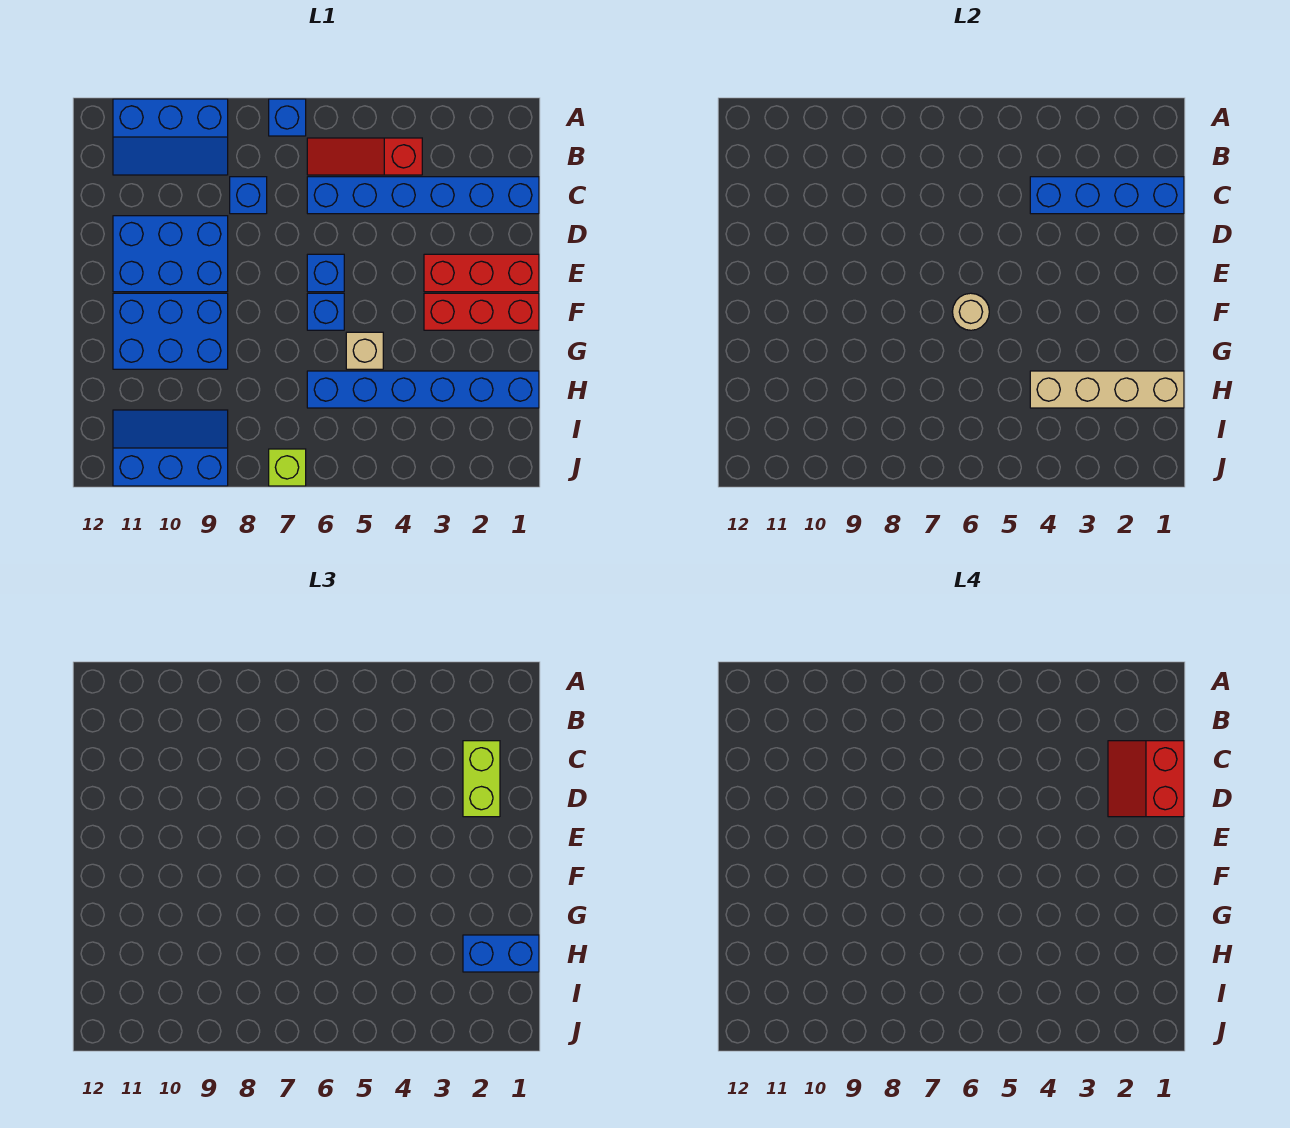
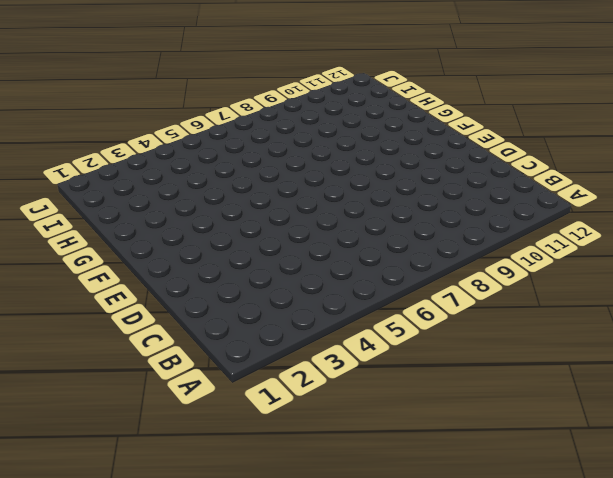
none -> blue 1x1 brick [269,99,306,136]
none -> blue 2x3 slope [113,99,228,175]
none -> red 1x3 slope [307,138,422,175]

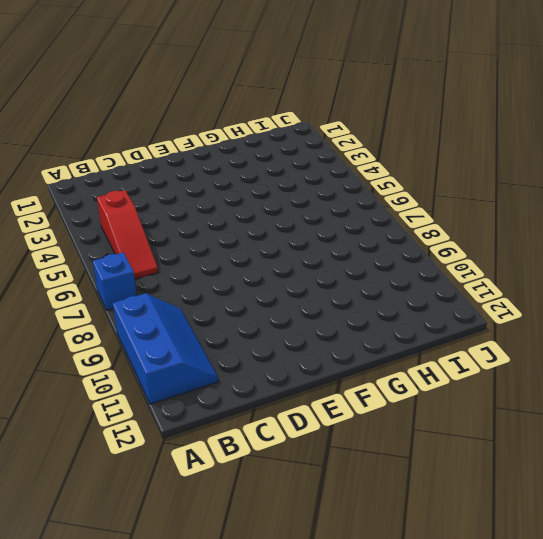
none -> blue 1x6 brick [307,177,539,214]
none -> blue 1x1 brick [230,177,267,214]
none -> blue 2x3 brick [113,216,228,292]

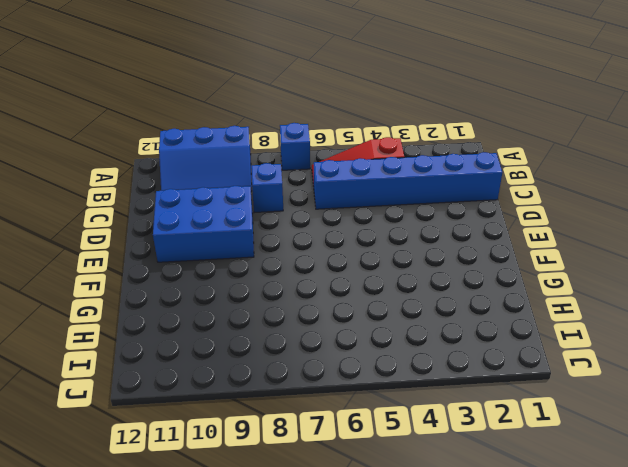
none -> red 1x3 brick [424,254,539,292]
none -> blue 1x1 brick [307,254,344,292]
none -> red 1x3 brick [424,293,539,330]

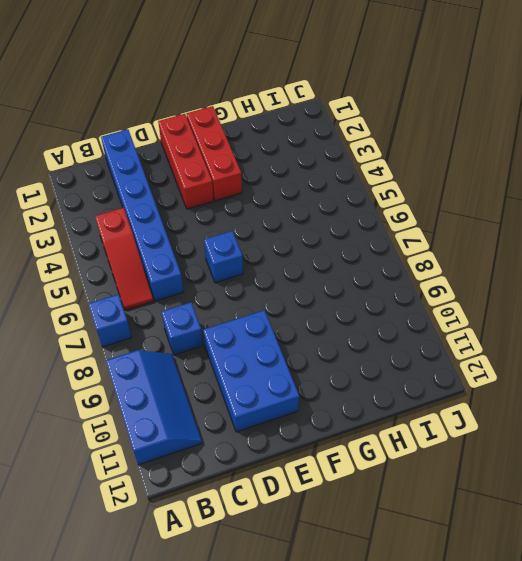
none -> blue 1x1 brick [307,293,344,330]
none -> blue 2x3 brick [113,293,228,369]
none -> tan 1x1 brick [346,332,383,369]

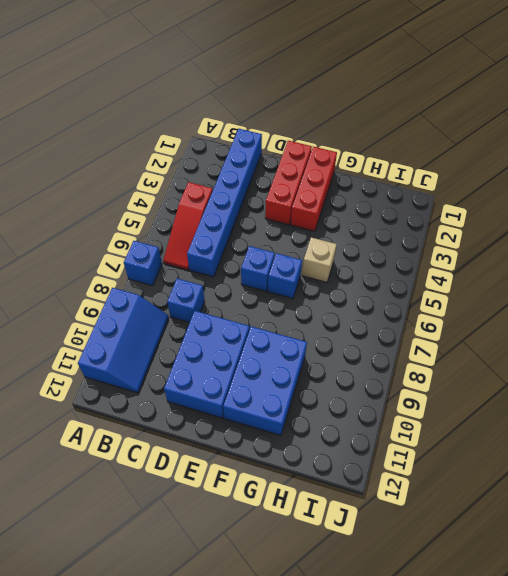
none -> blue 1x6 brick [307,371,539,408]
none -> blue 2x3 slope [113,410,228,486]
none -> lime 1x1 brick [269,449,306,486]

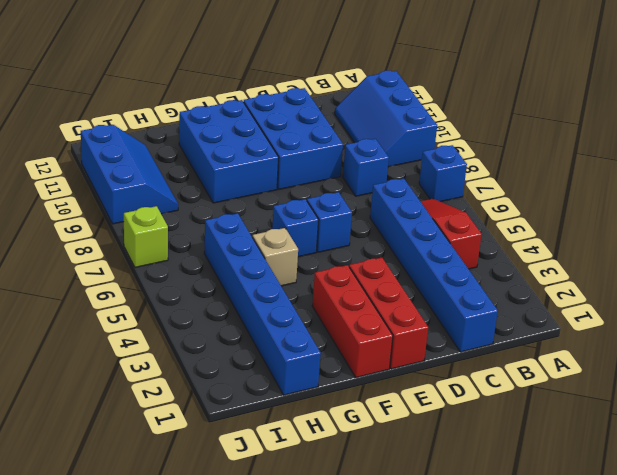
none -> blue 1x4 brick [1030,177,1184,214]
none -> tan 1x1 round brick [952,293,989,330]
none -> tan 1x4 brick [1030,371,1184,408]

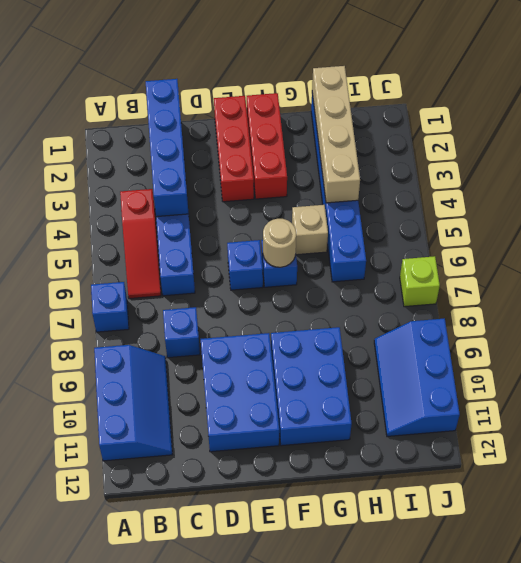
none -> lime 1x2 brick [463,741,500,817]
none -> blue 1x2 brick [463,935,539,972]
none -> red 2x2 slope [1108,741,1184,817]

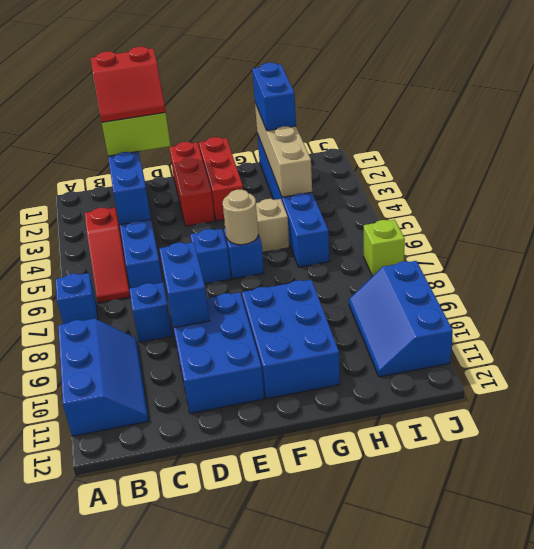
blue 1x2 brick [159,242,209,328] -> none

